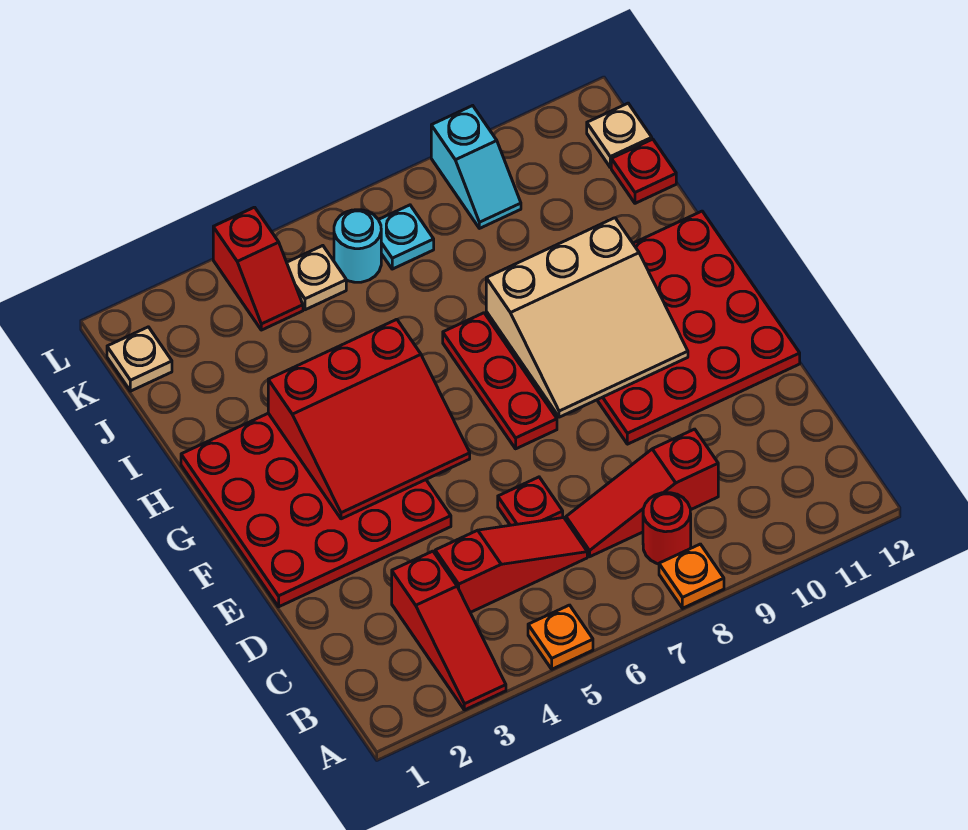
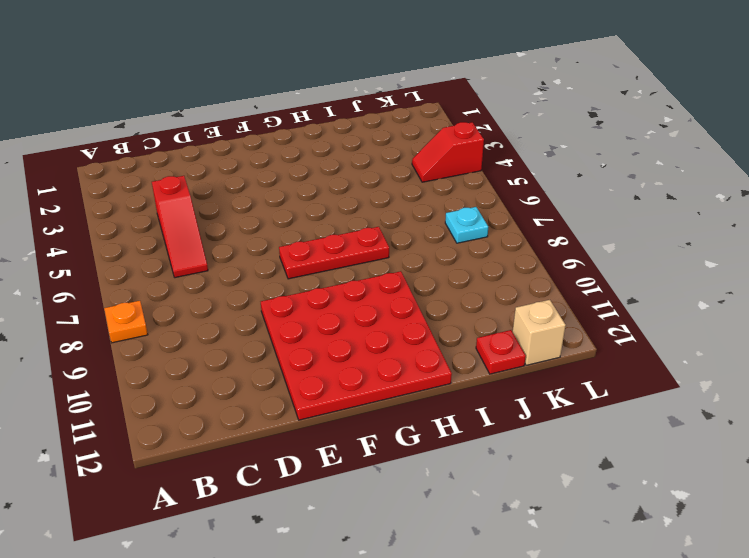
tan 1x1 brick [513,300,566,365] -> tan 1x1 plate [587,103,652,167]
none -> red 1x3 slope [392,551,506,710]
none -> orange 1x1 plate [528,605,593,669]
none -> red 1x1 round brick [643,493,691,564]

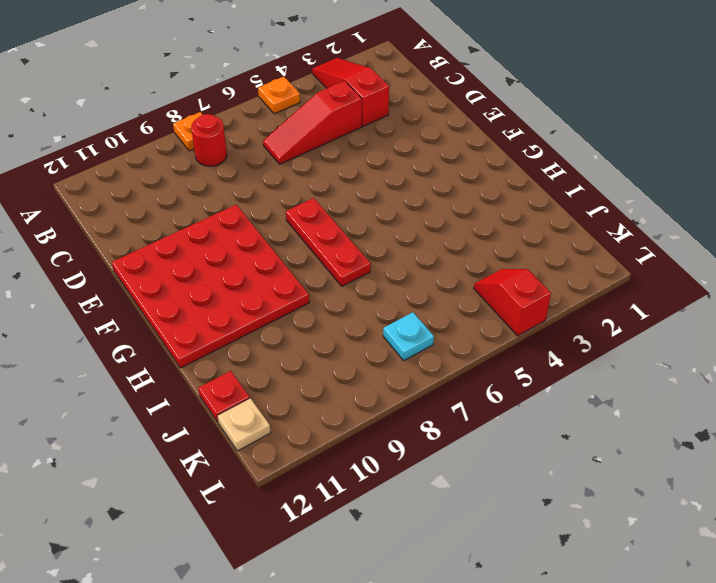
none -> red 1x3 slope [566,429,718,557]
none -> red 1x1 plate [498,477,563,525]
none -> red 4x4 plate [181,413,451,607]

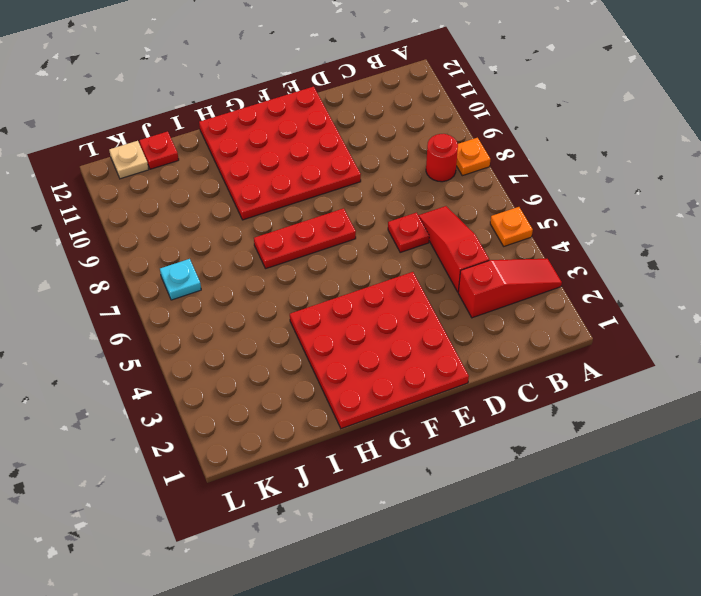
none -> red 1x3 slope [566,429,718,557]
none -> tan 1x1 plate [107,327,172,391]
none -> red 1x2 slope [213,207,303,330]

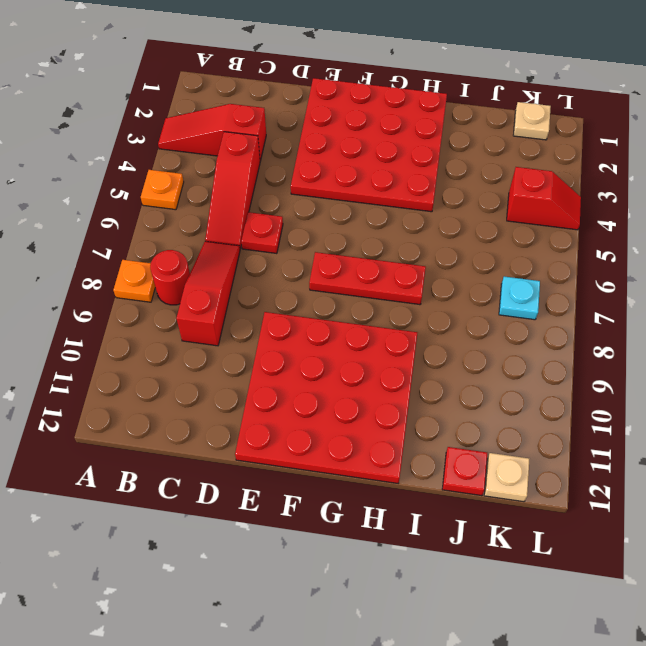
red 1x2 slope [507,167,581,230] -> red 1x2 slope turned to [213,207,303,330]
none -> tan 1x1 plate [287,246,346,310]
none -> cyan 1x1 round brick [334,210,381,282]
none -> cyan 1x2 slope [431,106,521,228]

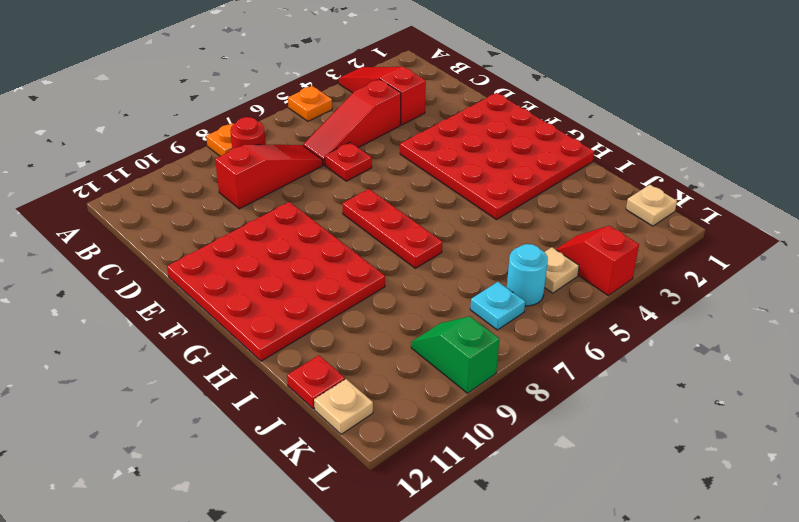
green 1x2 slope [411,316,499,393] -> cyan 1x2 slope [431,106,521,228]
none -> red 3x3 slope [268,319,470,519]
none -> tan 3x3 slope [486,218,688,417]

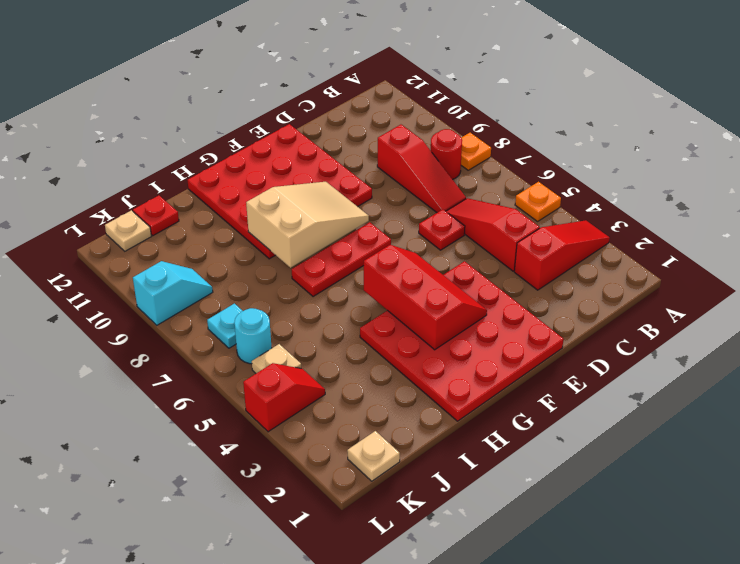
red 2x3 slope [364,245,487,350] -> red 3x3 slope [268,319,470,519]
tan 2x3 slope [246,182,369,268] -> tan 3x3 slope [486,218,688,417]

